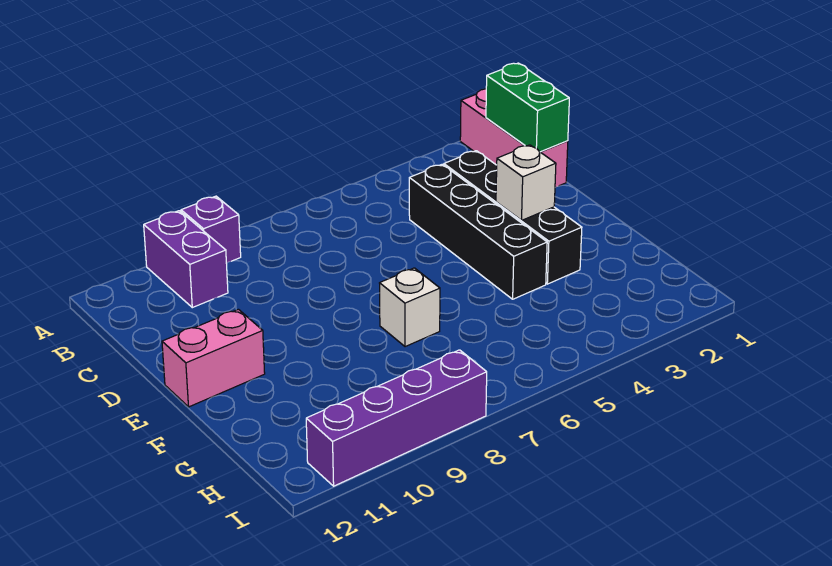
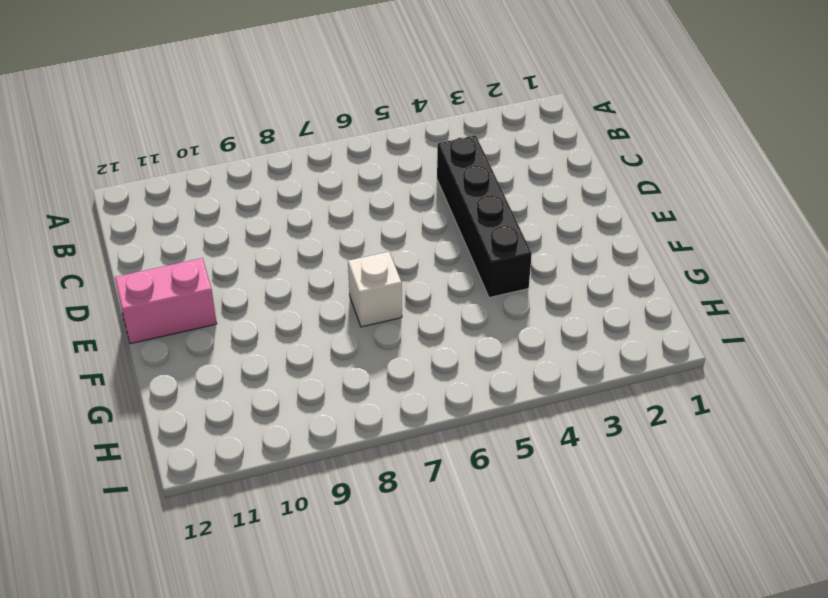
none -> pink 1x3 brick [460,89,568,187]
none -> purple 1x1 brick [181,196,241,263]

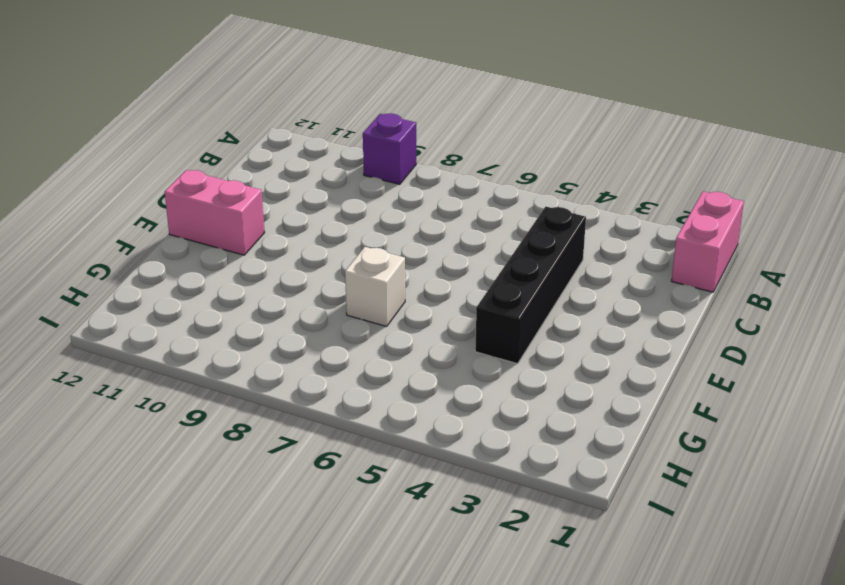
pink 1x2 brick [672,191,744,292] -> pink 1x3 brick [460,89,568,187]
none -> purple 1x2 brick [144,211,228,308]
none -> black 1x4 brick [444,151,582,284]

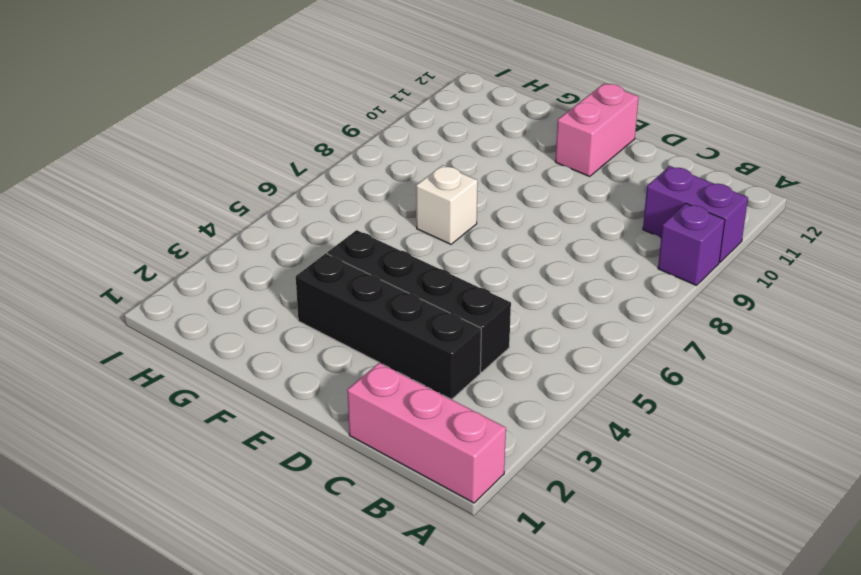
none -> purple 1x4 brick [306,350,487,486]
none -> green 1x2 brick [486,63,569,152]

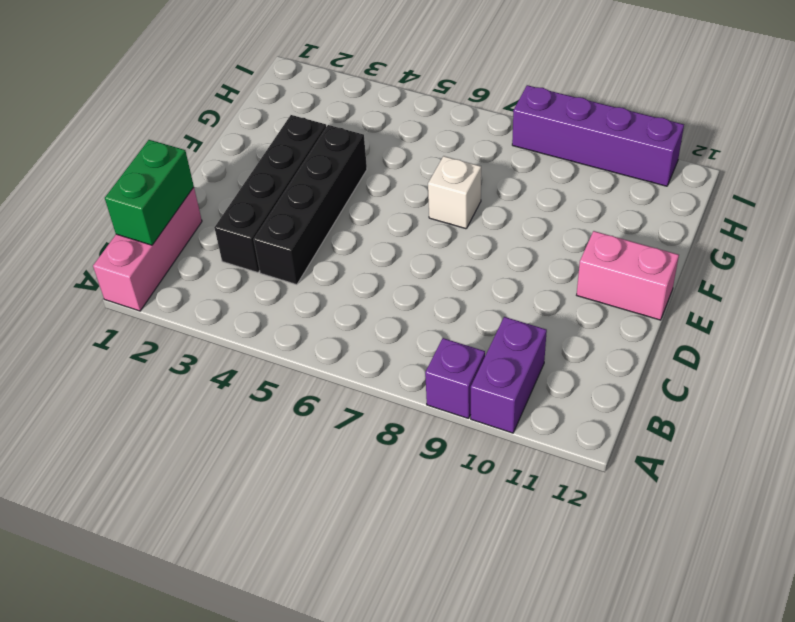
none -> white 1x1 brick [496,145,556,220]

